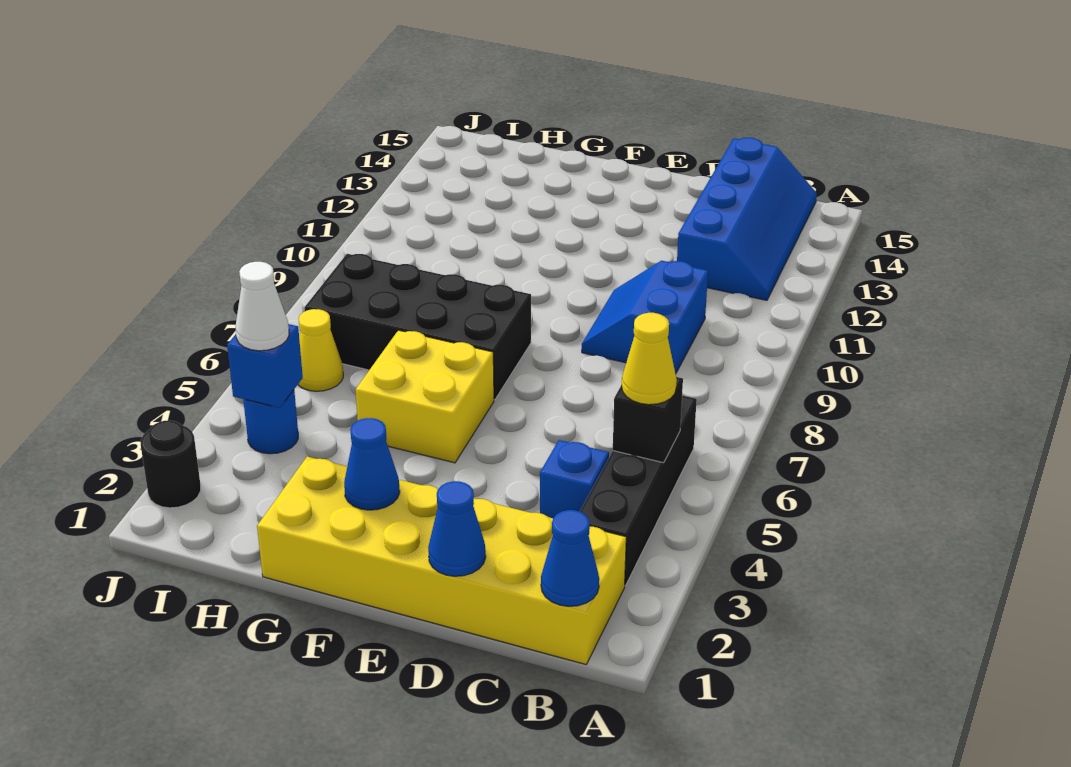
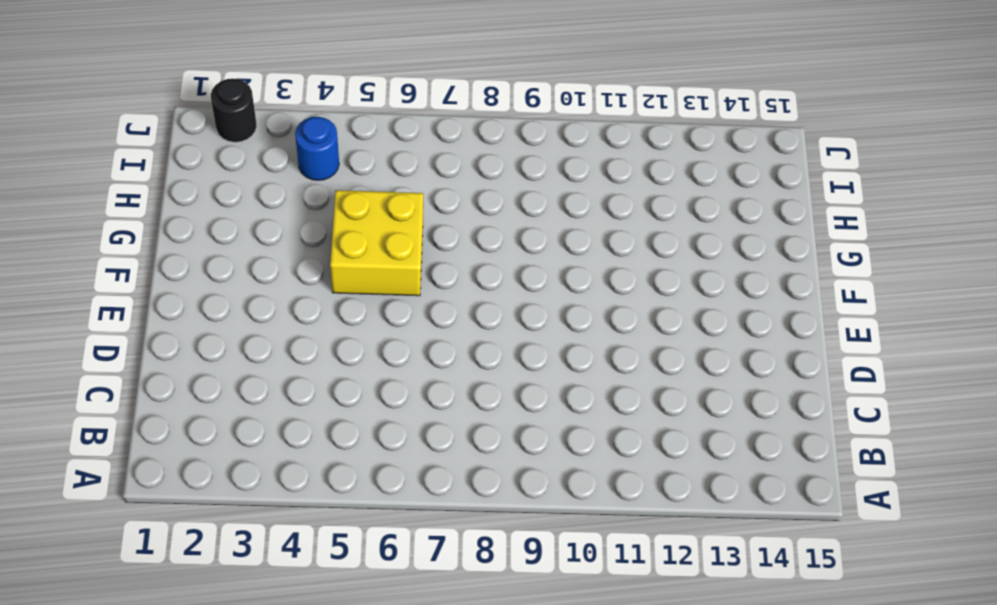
none -> yellow 2x6 brick [257,457,626,664]
none -> black 1x4 brick [580,396,697,586]
none -> blue 2x4 slope [677,138,817,300]

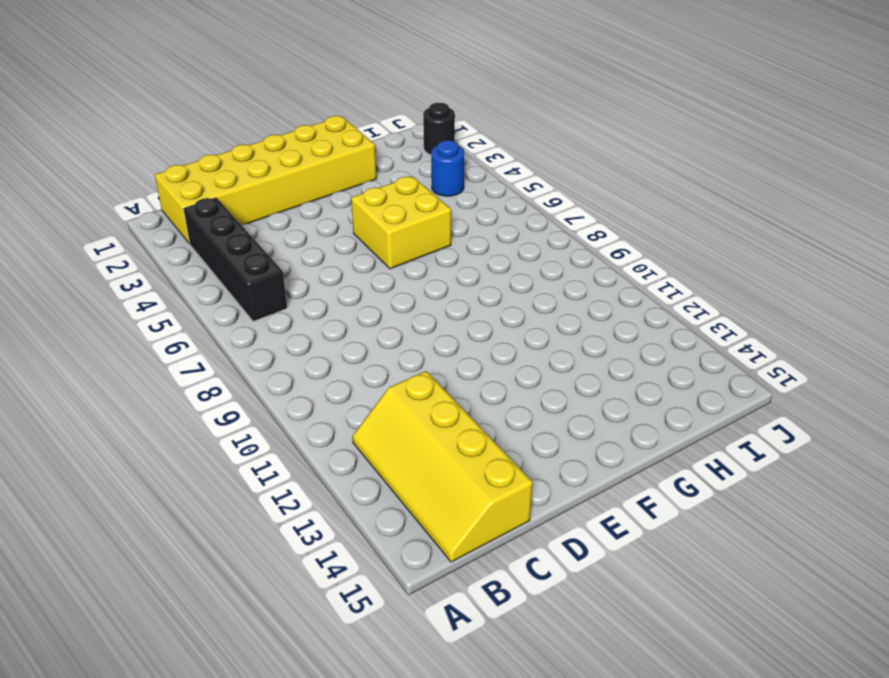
yellow 2x4 slope [352,371,533,562] -> blue 2x4 slope [677,138,817,300]
none -> blue 1x1 brick [540,440,609,518]
none -> blue 2x2 slope [582,261,708,374]
none -> black 2x4 brick [305,254,531,400]

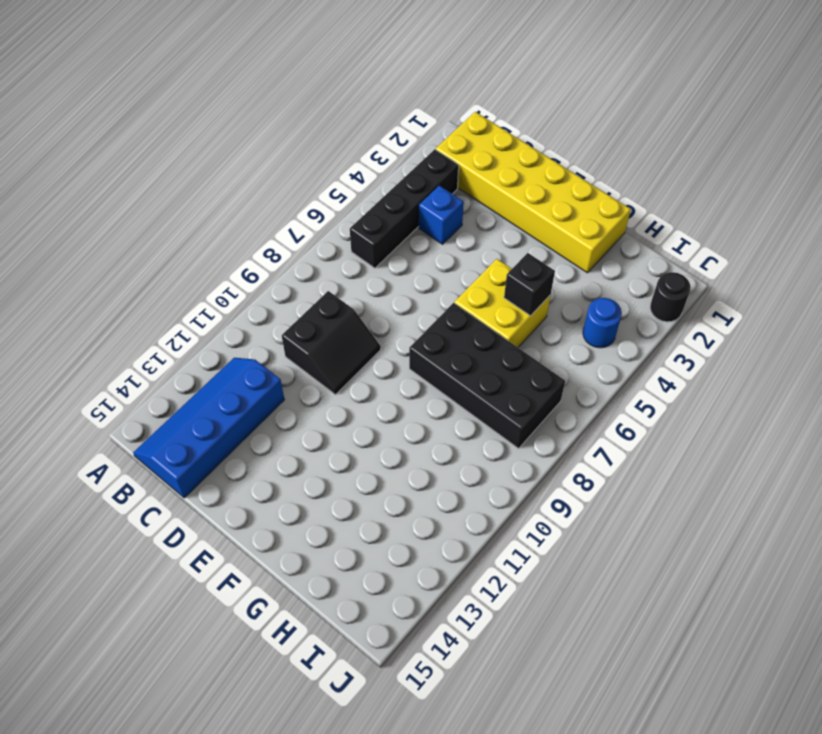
black 2x2 slope [282,291,381,395] -> blue 2x2 slope [582,261,708,374]
black 1x1 brick [504,253,555,316] -> black 1x1 brick moved to [613,377,683,463]
none -> yellow 1x1 cone [298,309,343,391]
none -> blue 1x1 cone [541,510,599,606]
none -> blue 1x1 cone [428,481,486,576]

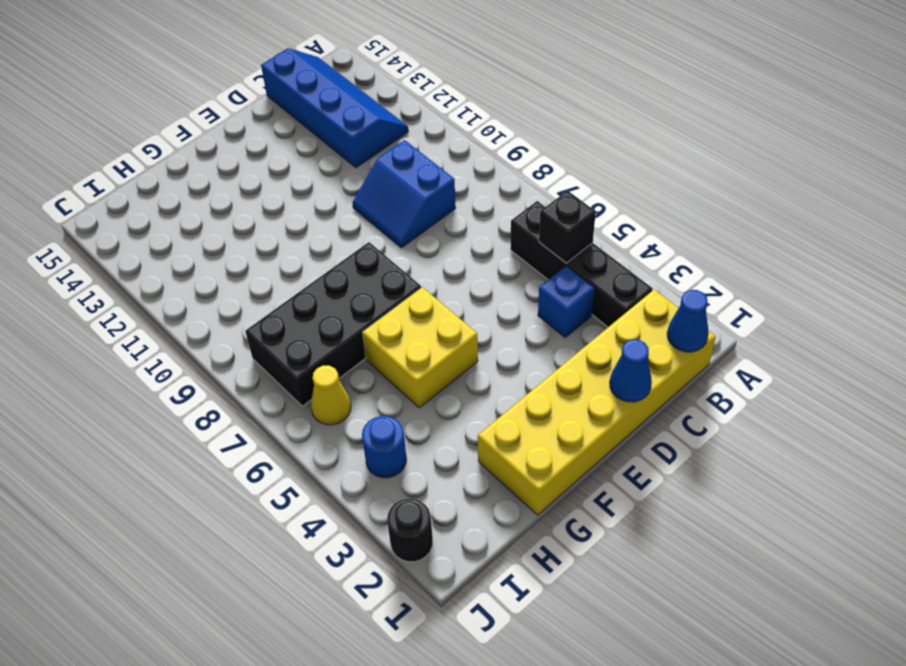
none -> blue 1x1 cone [344,418,400,510]
none -> blue 1x1 brick [227,324,303,408]
none -> yellow 1x1 cone [622,313,677,405]

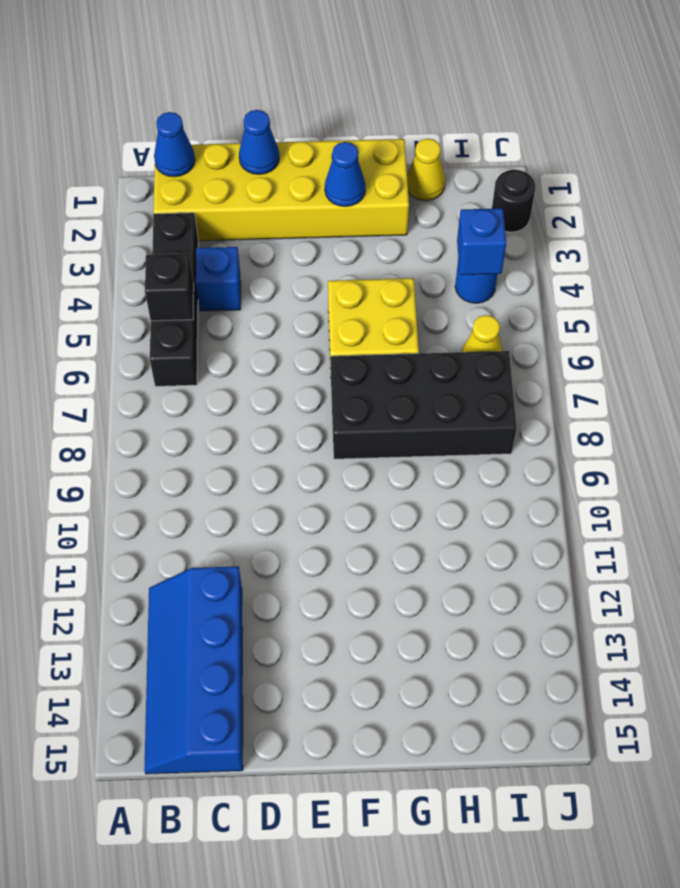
yellow 1x1 cone [407,139,445,201] -> yellow 1x1 cone moved to [622,313,677,405]
none -> blue 2x2 slope [582,261,708,374]
none -> white 1x1 cone [236,262,289,351]

